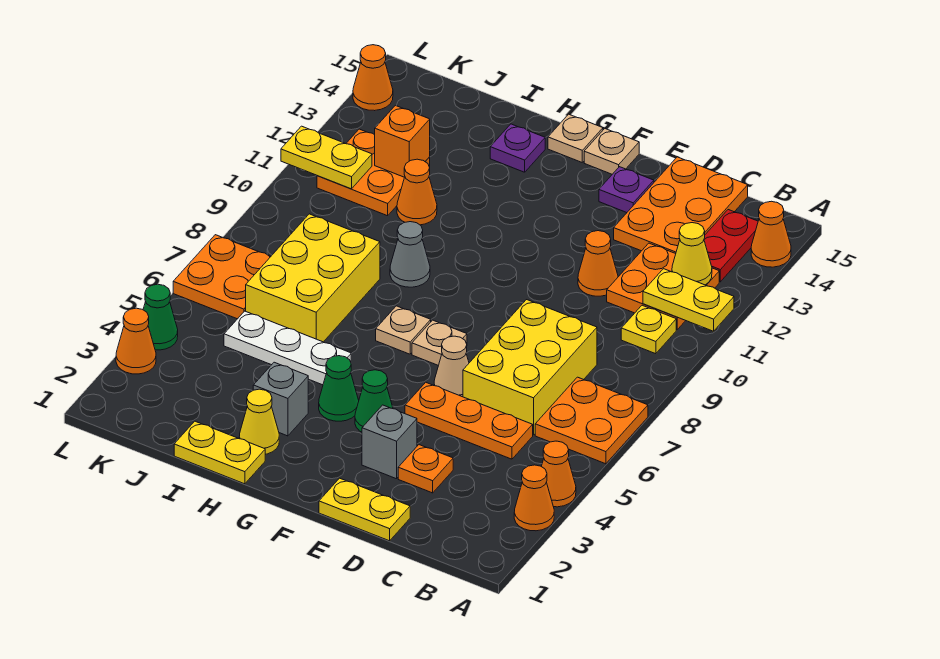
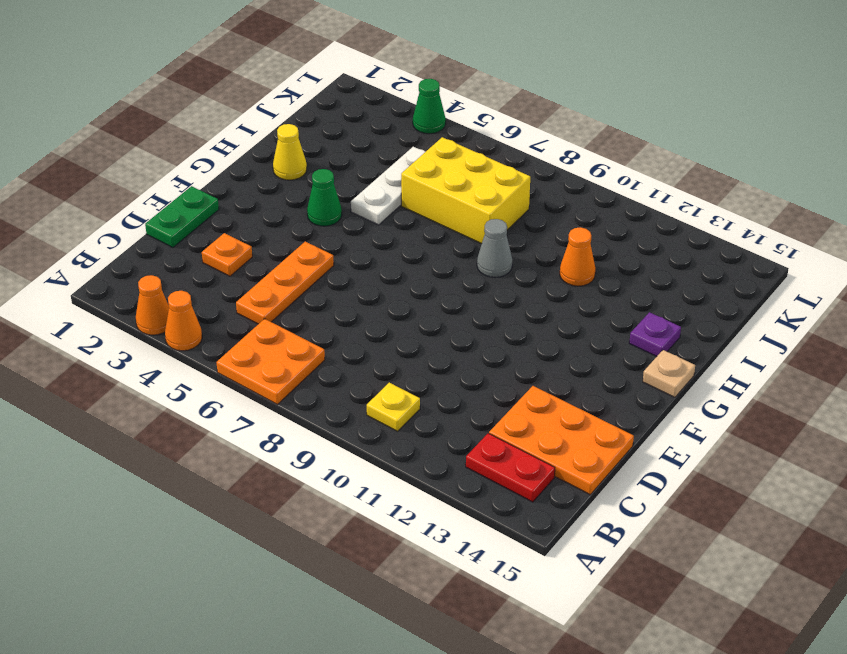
green 1x2 plate [145,186,219,248] -> yellow 1x2 plate [319,478,410,541]
none -> orange 1x1 cone [751,201,791,267]
none -> orange 2x2 plate [607,243,719,330]
none -> yellow 2x3 brick [463,300,597,435]
none -> orange 1x1 cone [578,231,618,296]

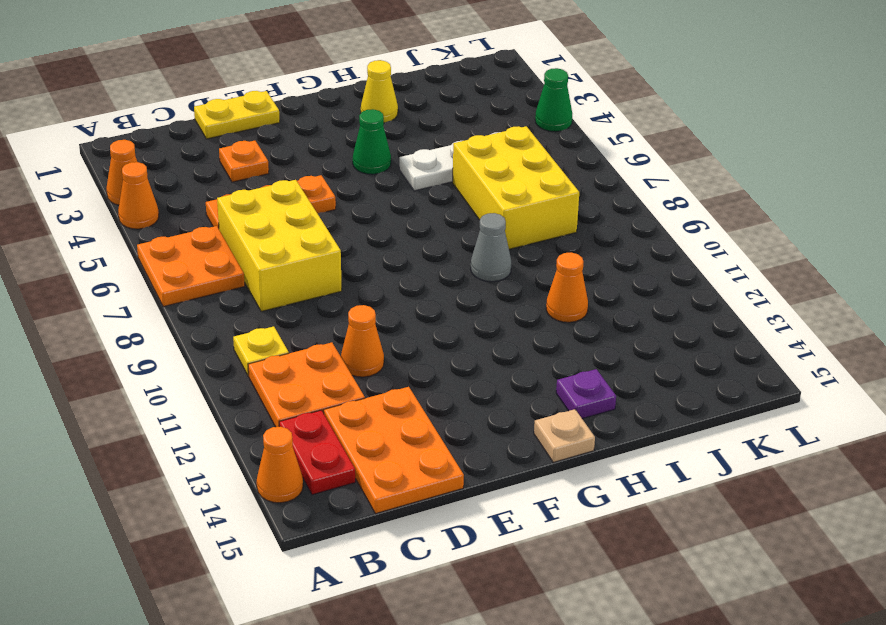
none -> grey 1x1 brick [362,405,417,479]
none -> tan 1x1 cone [434,336,469,397]
none -> purple 1x1 plate [599,167,654,213]
none -> green 1x1 cone [355,370,393,432]

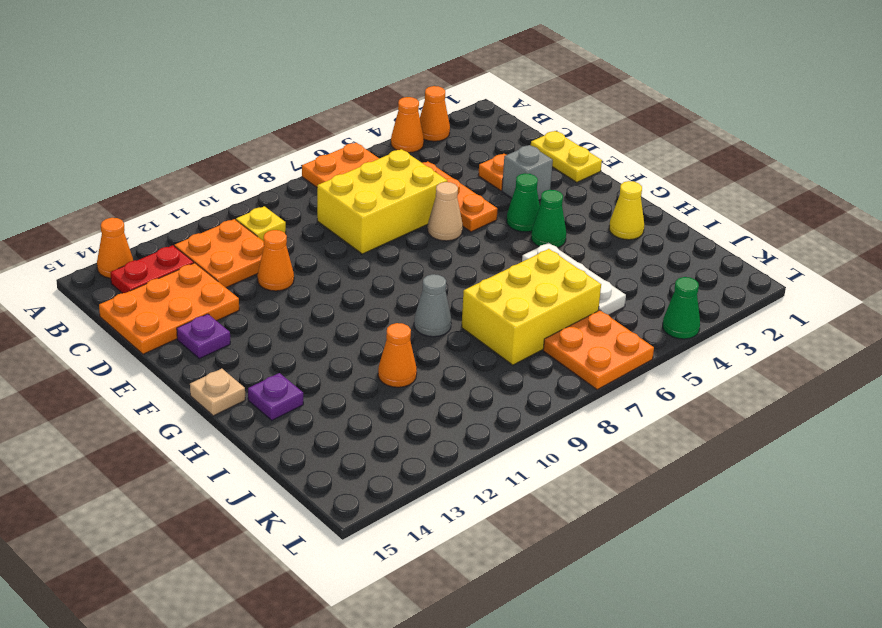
none -> tan 1x1 plate [412,320,467,365]
none -> tan 1x1 plate [584,129,639,174]
none -> tan 1x1 plate [376,306,431,354]
none -> yellow 1x2 plate [174,421,265,484]

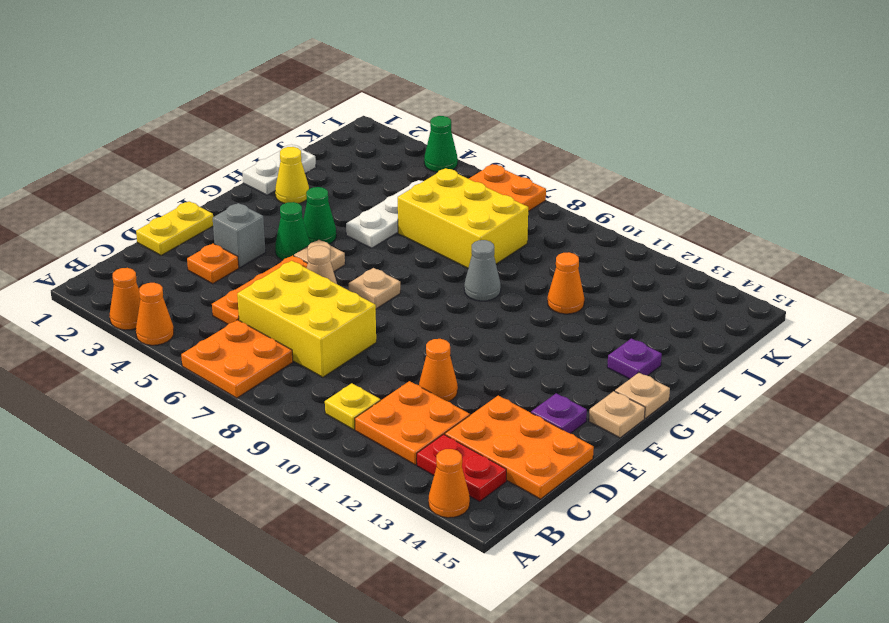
tan 1x1 plate [294,240,345,271] -> tan 1x1 plate moved to [376,306,431,354]
white 1x2 plate [243,145,316,195] -> yellow 1x2 plate [174,421,265,484]
none -> grey 1x1 brick [253,362,308,436]
none -> orange 2x2 plate [317,129,430,216]
none -> orange 1x1 cone [116,308,156,374]
none -> orange 1x1 cone [353,45,393,111]

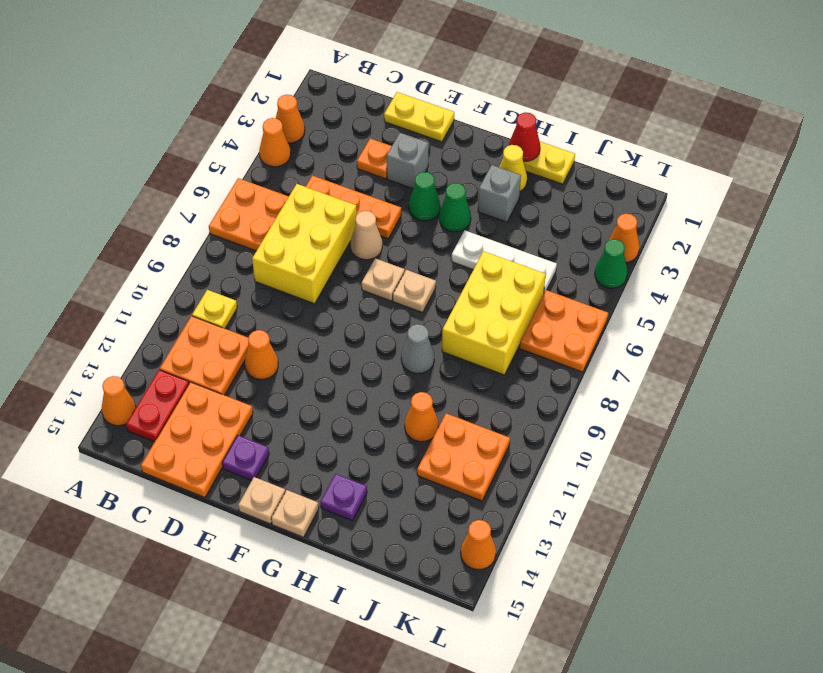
red 1x1 cone [509,112,540,162] -> none
none -> yellow 1x2 plate [643,269,734,331]
none -> yellow 1x1 cone [672,223,712,285]
none -> orange 1x1 brick [375,106,430,177]
none -> yellow 1x2 plate [281,126,372,189]

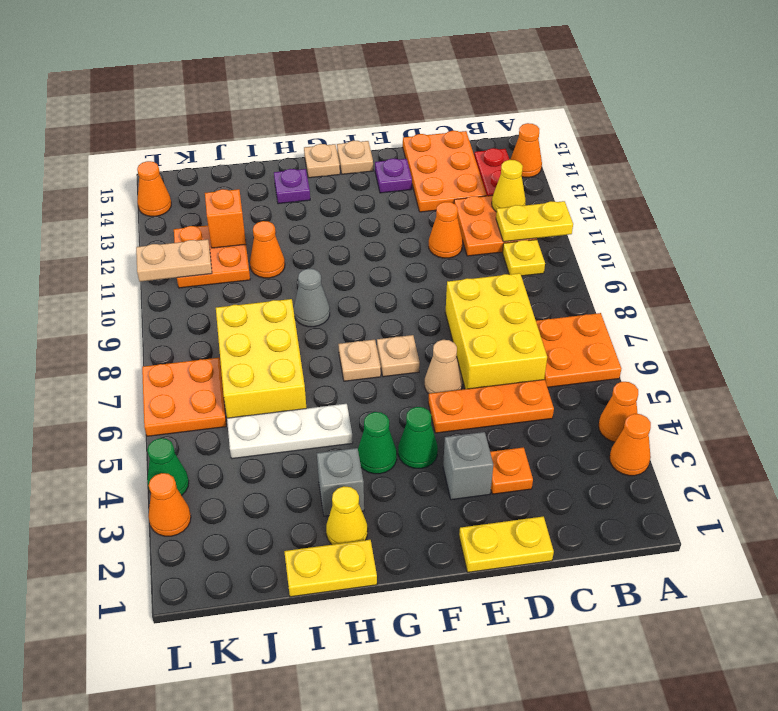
tan 1x2 plate [136,239,212,282] -> yellow 1x2 plate [281,126,372,189]

